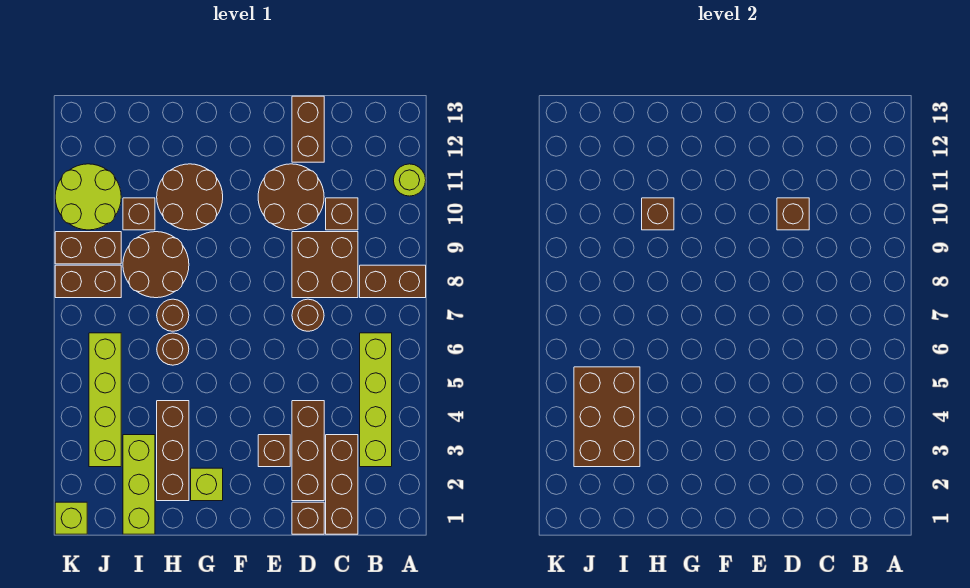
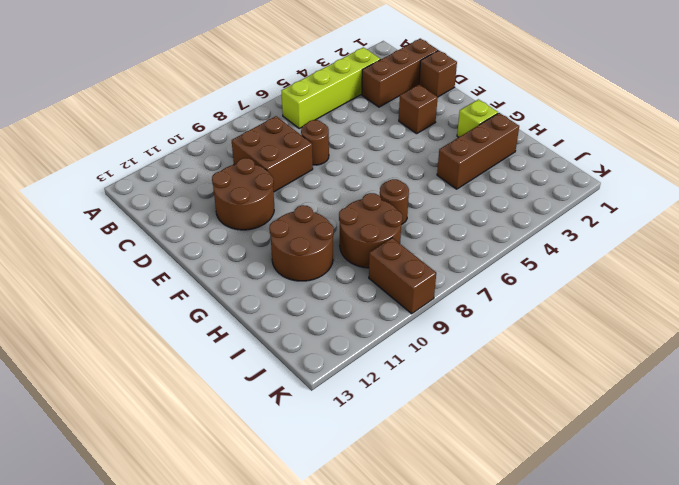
none -> brown 1x2 brick [360,265,426,298]
none -> lime 1x1 round brick [394,164,426,196]
none -> brown 1x1 brick [326,198,358,230]

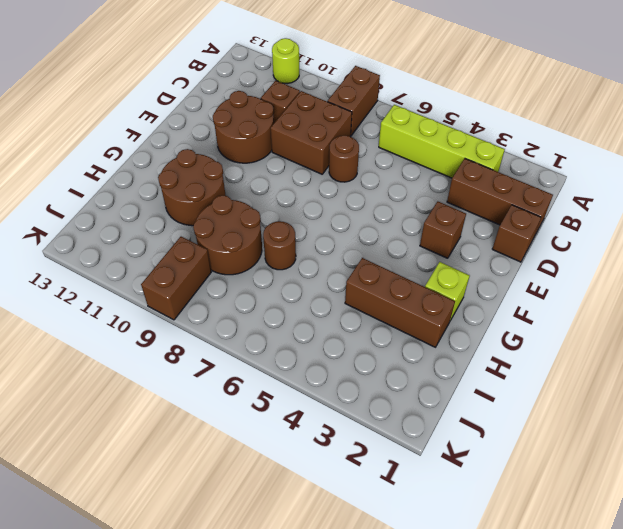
none -> brown 1x3 brick [292,401,324,501]
none -> brown 1x2 brick [292,96,324,162]
none -> brown 1x1 round brick [157,333,189,365]

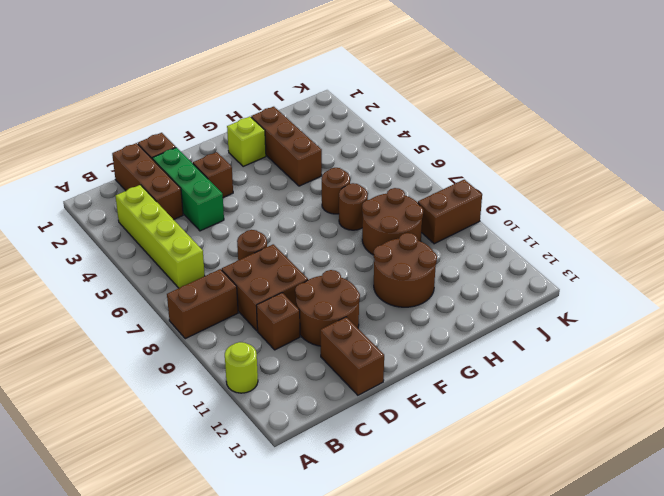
green 1x3 brick [153,148,224,231] -> brown 1x3 brick [292,401,324,501]
none -> lime 1x3 brick [123,435,155,534]
none -> brown 1x1 brick [123,198,155,230]
none -> lime 1x4 brick [89,333,121,467]

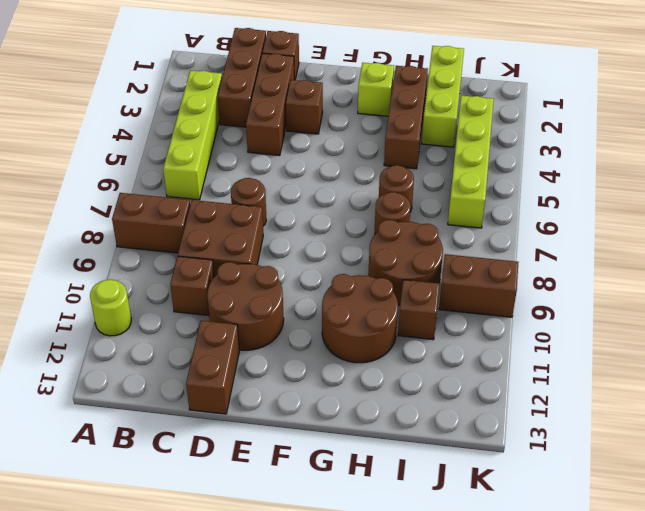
none -> brown 1x2 brick [55,265,121,298]
none -> lime 2x2 round brick [55,164,121,230]
none -> lime 1x1 brick [55,502,87,534]

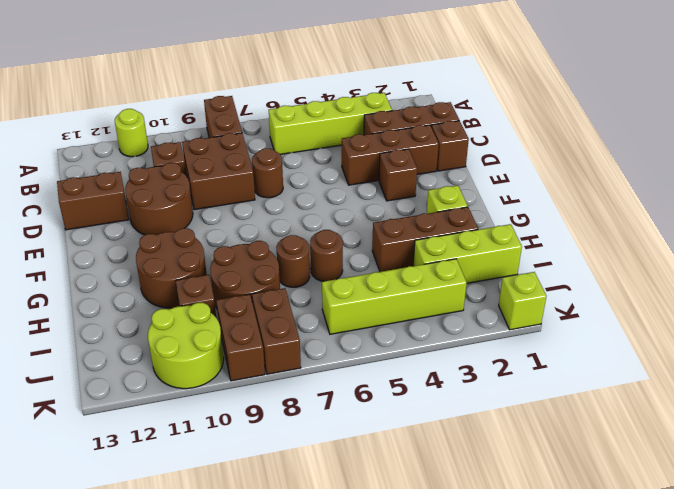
none -> brown 1x1 brick [777,198,809,230]
none -> brown 1x1 brick [642,198,674,230]
none -> brown 2x3 brick [574,367,640,467]

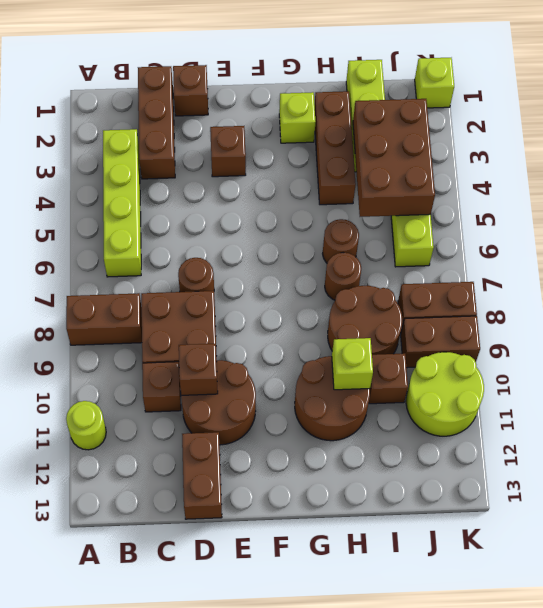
lime 1x1 brick [332,338,373,390] -> brown 1x1 brick [642,198,674,230]
none -> brown 1x3 brick [292,401,324,501]

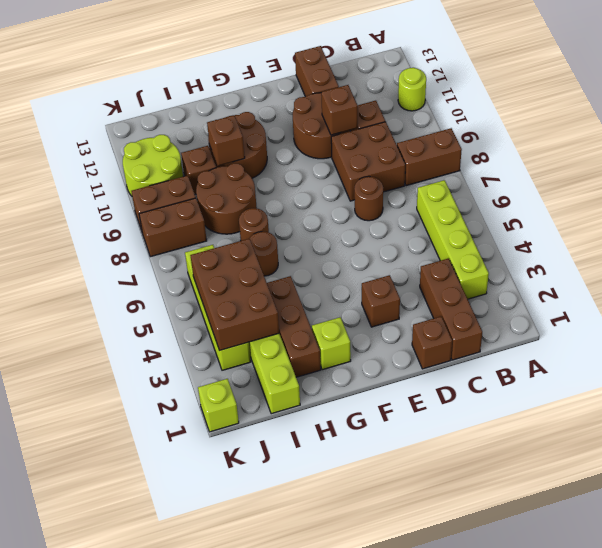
none -> brown 1x3 brick [292,401,324,501]

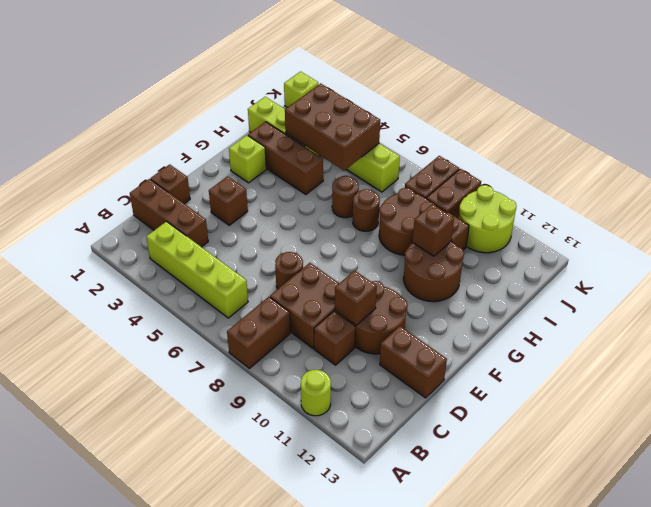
none -> brown 1x3 brick [292,401,324,501]

